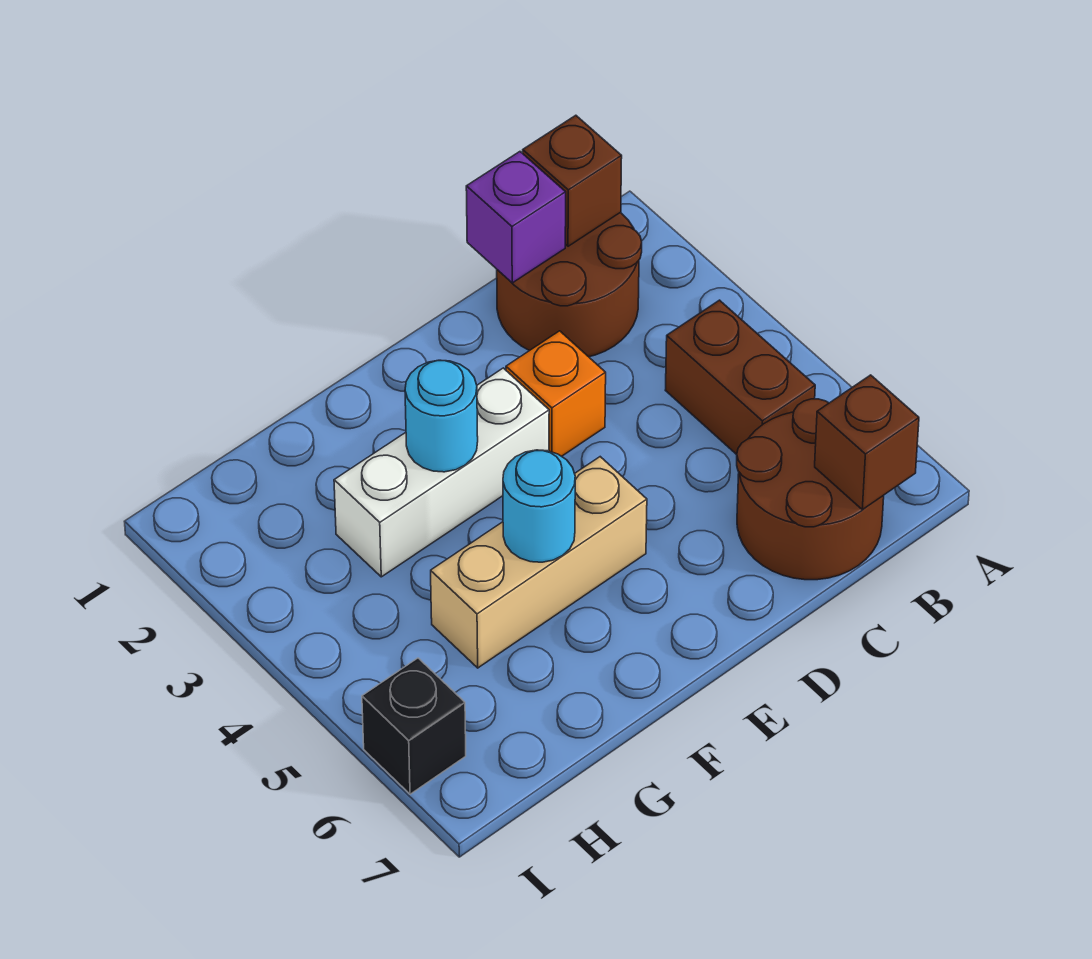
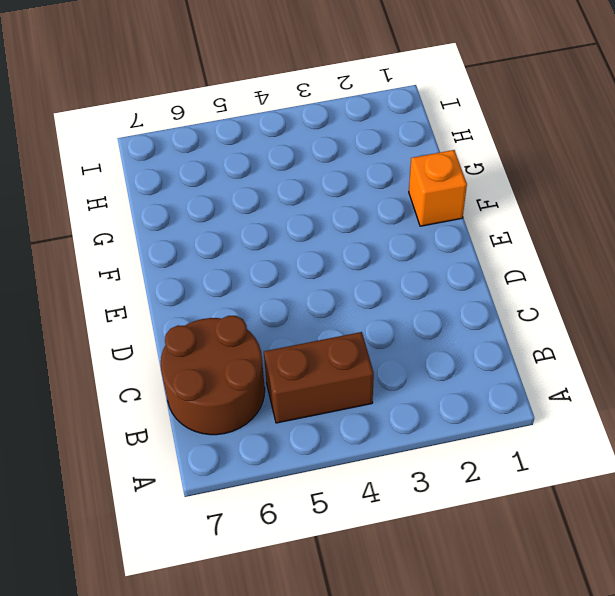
orange 1x1 brick [409,150,467,226] -> orange 1x1 brick moved to [506,331,606,456]
none -> brown 2x2 round brick [497,213,642,357]
none -> white 1x3 brick [334,368,549,577]
none -> tan 1x3 brick [431,457,647,668]

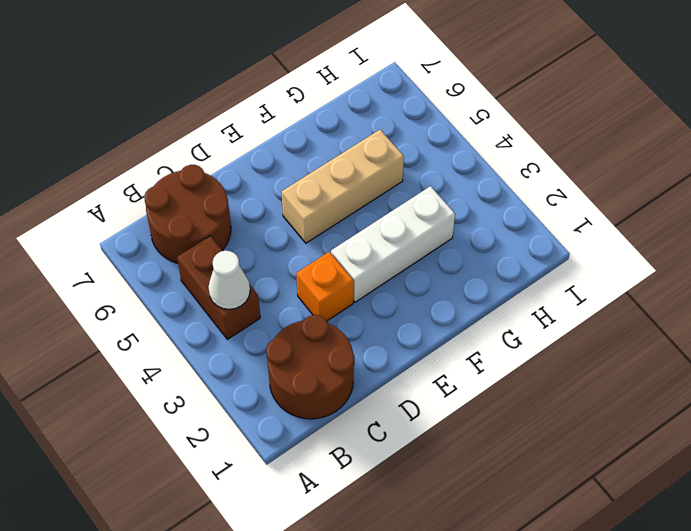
white 1x1 cone [208,251,250,309] -> none
none -> black 1x1 brick [362,658,466,794]
none -> brown 1x1 brick [523,115,622,246]
none -> brown 1x1 brick [815,375,919,510]

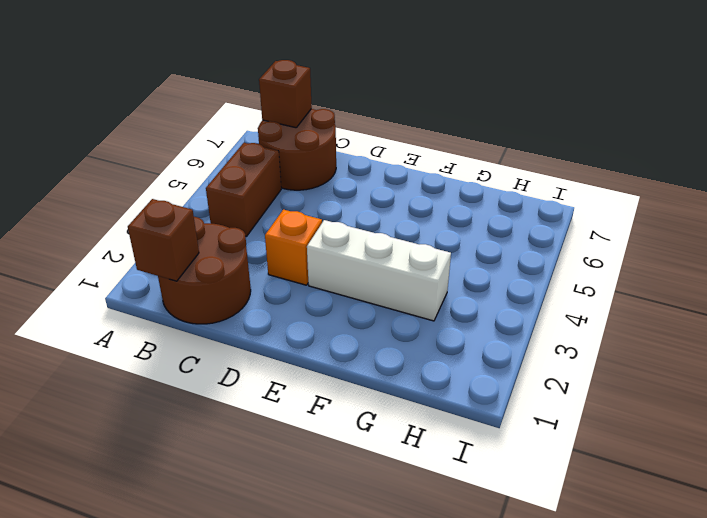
none -> tan 1x3 brick [431,457,647,668]
none -> black 1x1 brick [362,658,466,794]
none -> purple 1x1 brick [466,152,566,283]

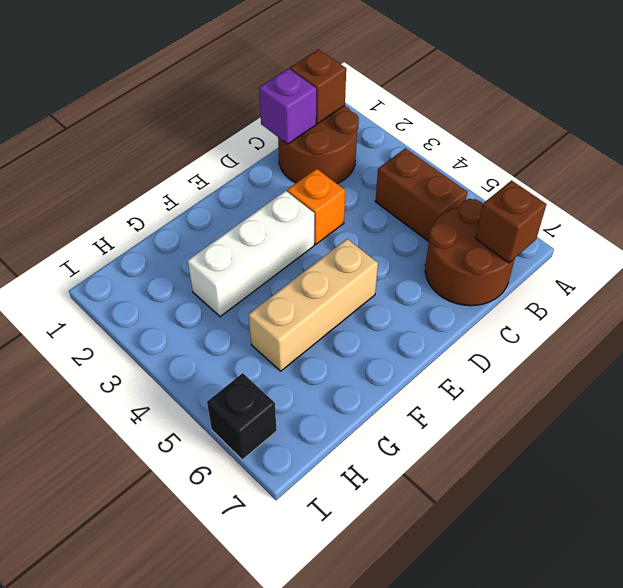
none -> cyan 1x1 round brick [405,360,478,472]
none -> cyan 1x1 round brick [503,450,575,562]

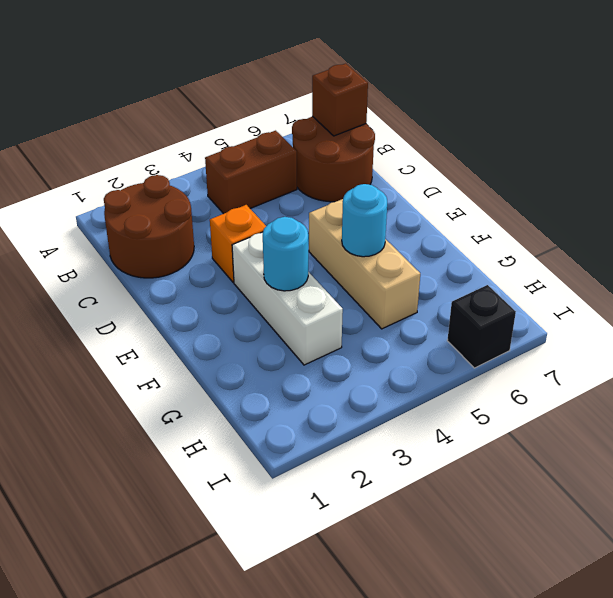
none -> brown 1x1 brick [523,115,622,246]
none -> purple 1x1 brick [466,152,566,283]

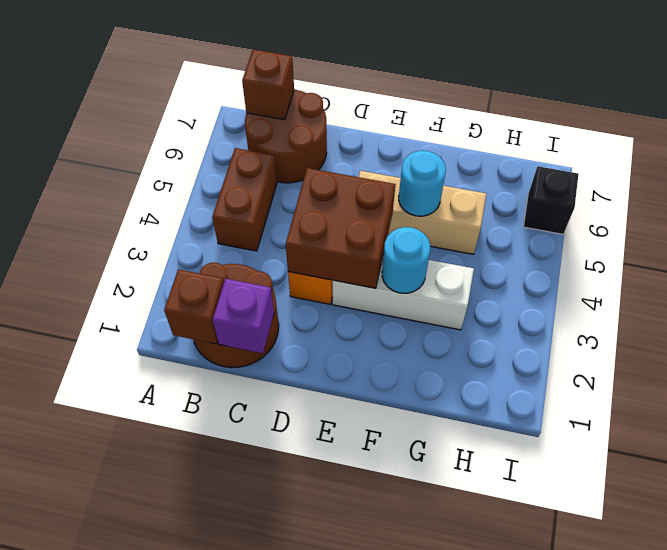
brown 2x2 brick [286,168,396,288] -> none

